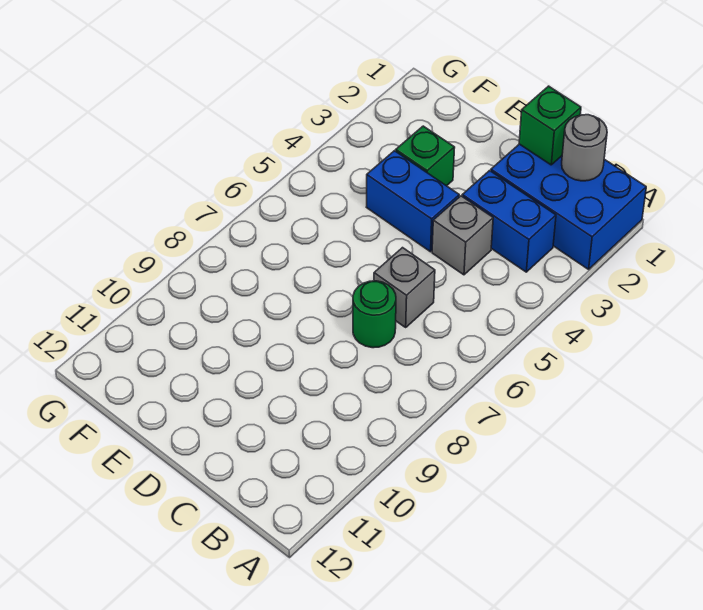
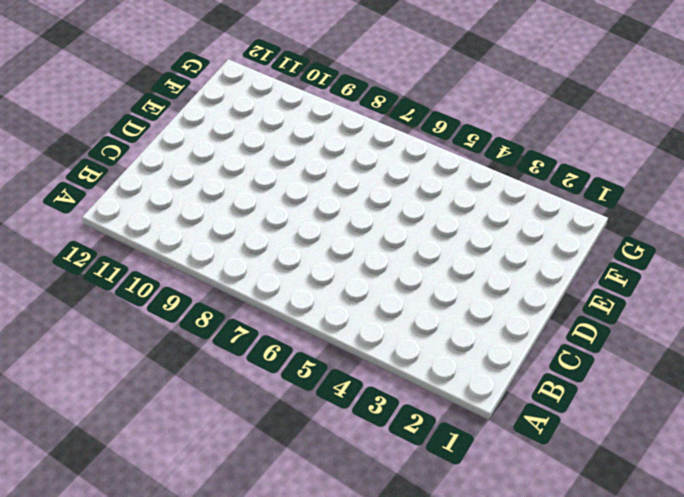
none -> blue 2x3 brick [491,144,646,269]
none -> blue 1x2 brick [462,171,556,272]

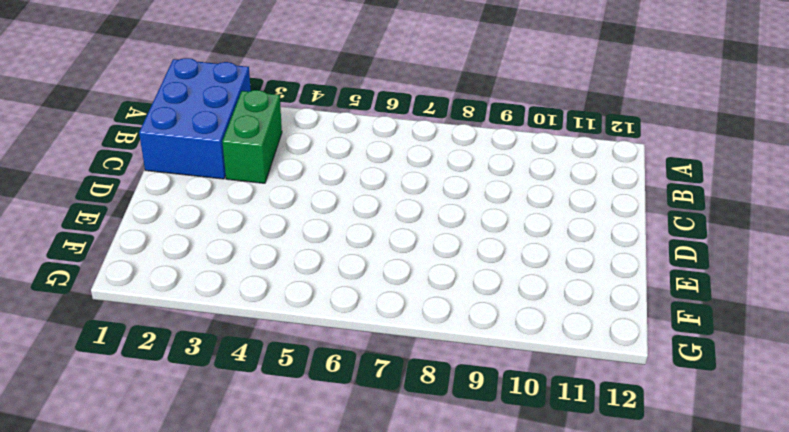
green 1x2 brick [222,90,282,183] -> blue 1x2 brick [462,171,556,272]
none -> grey 1x1 brick [432,196,493,275]
none -> grey 1x1 brick [374,248,435,327]

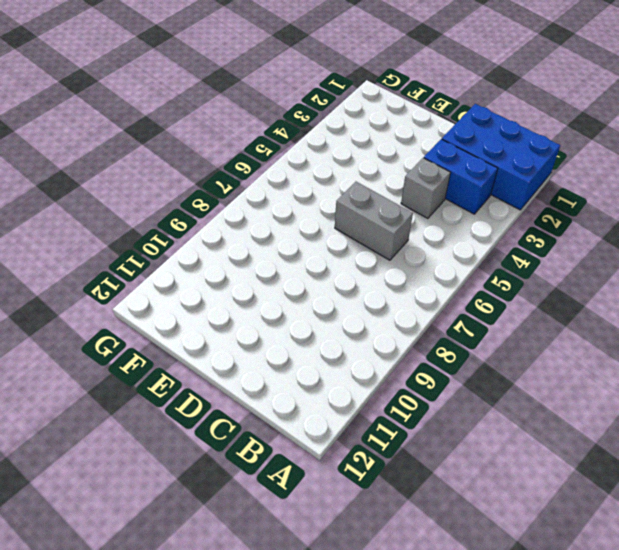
grey 1x2 brick [335,182,413,260] -> grey 1x1 brick [374,248,435,327]
none -> green 1x1 round brick [353,281,396,348]
none -> blue 1x2 brick [367,151,459,252]

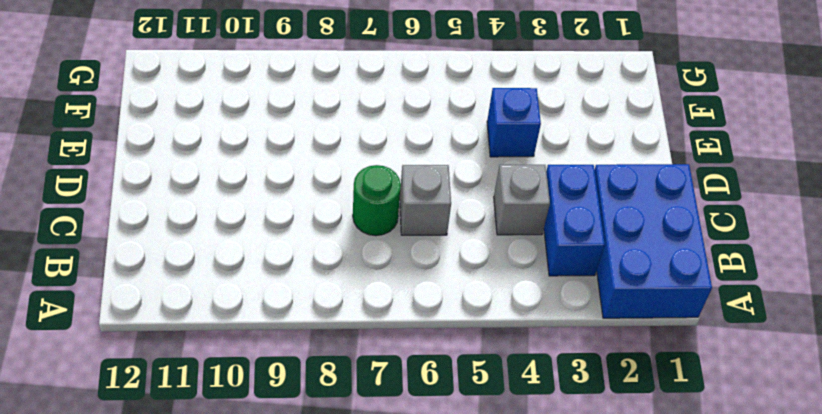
blue 1x1 brick [487,88,541,157] -> blue 1x2 brick [367,151,459,252]
none -> green 1x1 brick [396,126,455,186]
none -> grey 1x1 round brick [562,115,607,181]

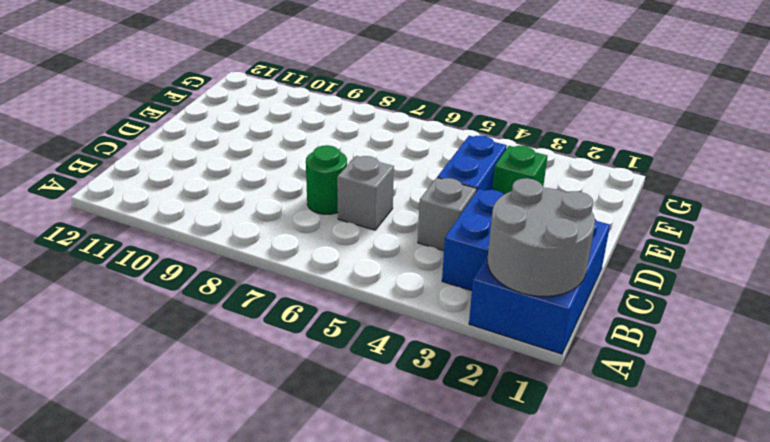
grey 2x2 round brick [487,178,595,297] -> grey 1x1 round brick [562,115,607,181]
none -> green 1x1 brick [519,86,581,165]

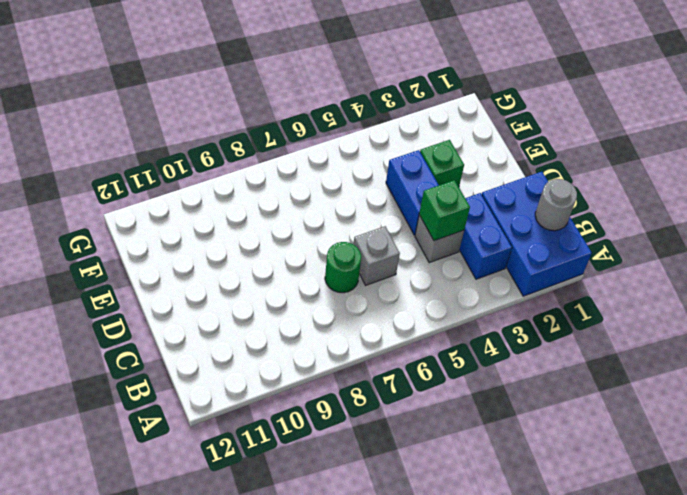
green 1x1 brick [419,180,470,241] -> green 1x1 brick moved to [519,86,581,165]

